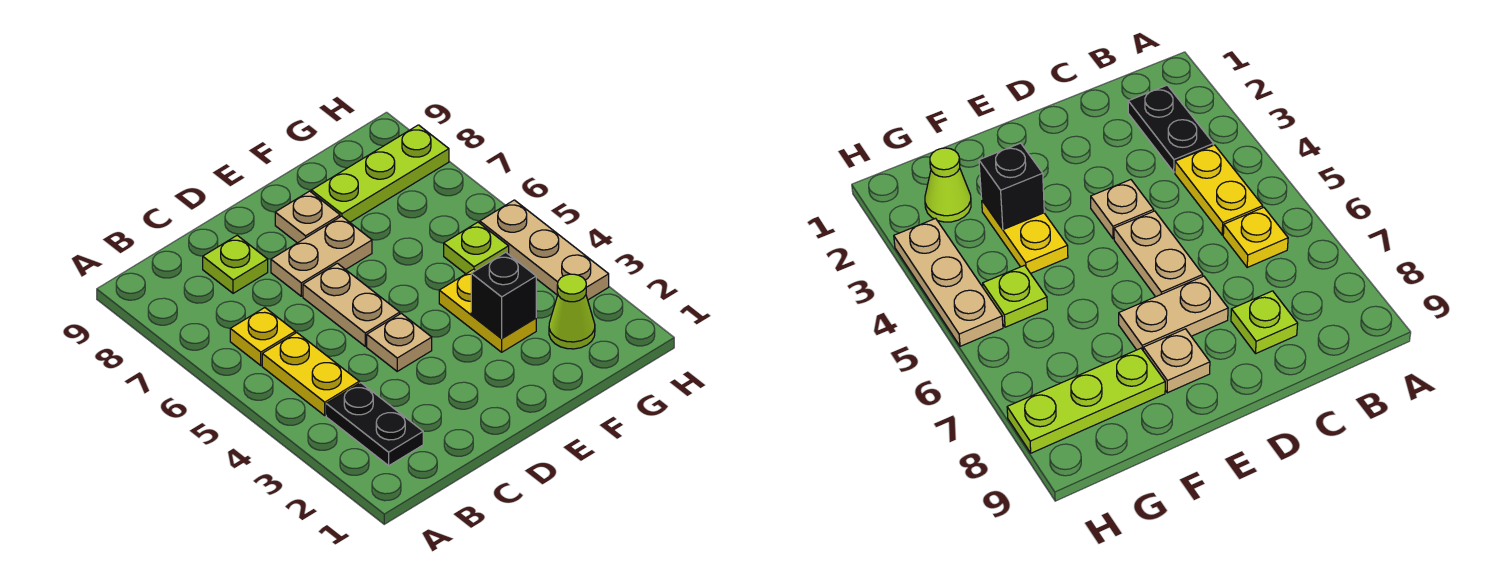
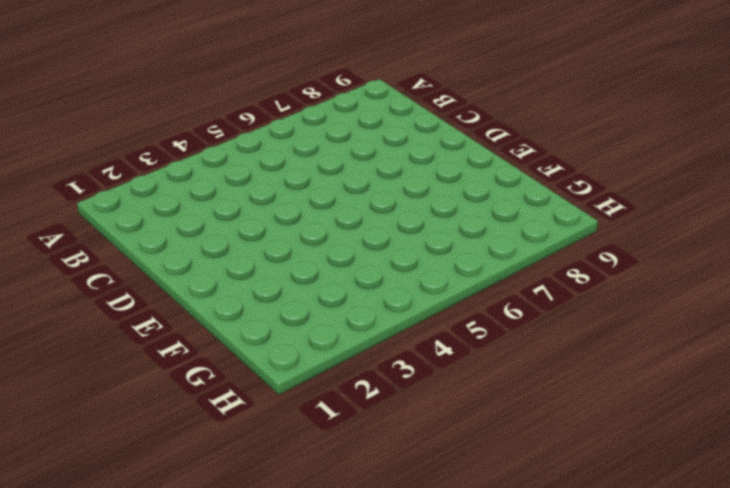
none -> black 1x2 plate [326,383,423,466]
none -> yellow 1x2 plate [262,333,359,415]
none -> yellow 1x1 plate [230,308,295,365]

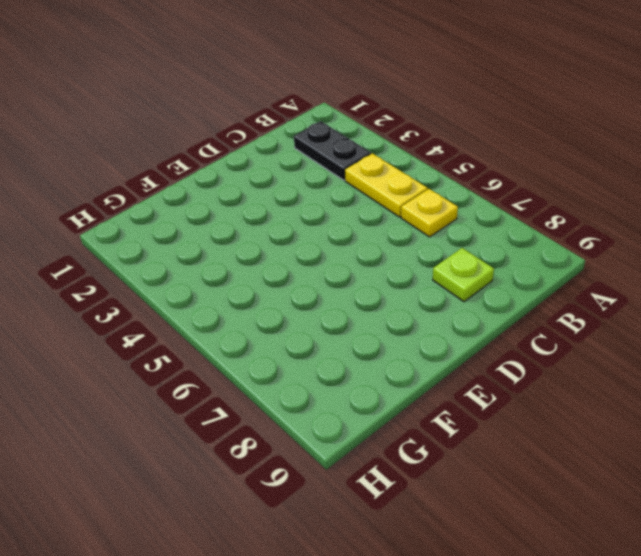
none -> tan 1x1 plate [367,313,432,371]
none -> tan 1x2 plate [303,263,400,346]
none -> tan 1x2 plate [271,216,372,296]

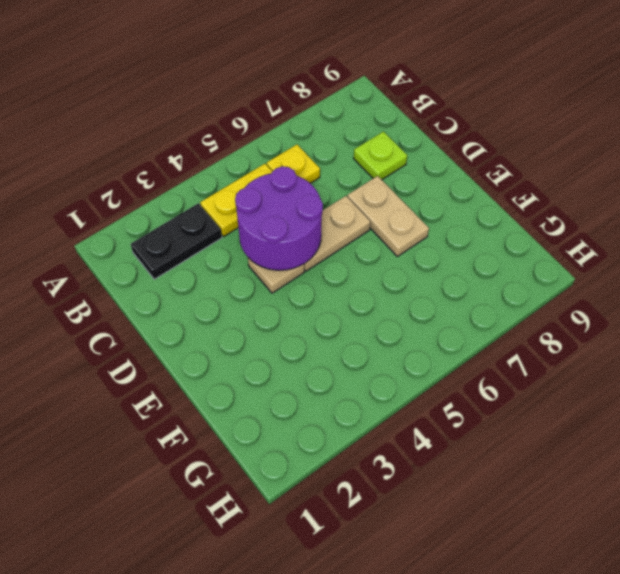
purple 2x2 round brick [235,166,323,270] -> none
none -> tan 1x1 plate [275,191,340,243]
none -> yellow 1x2 plate [439,269,536,352]
none -> lime 1x3 plate [311,125,449,222]

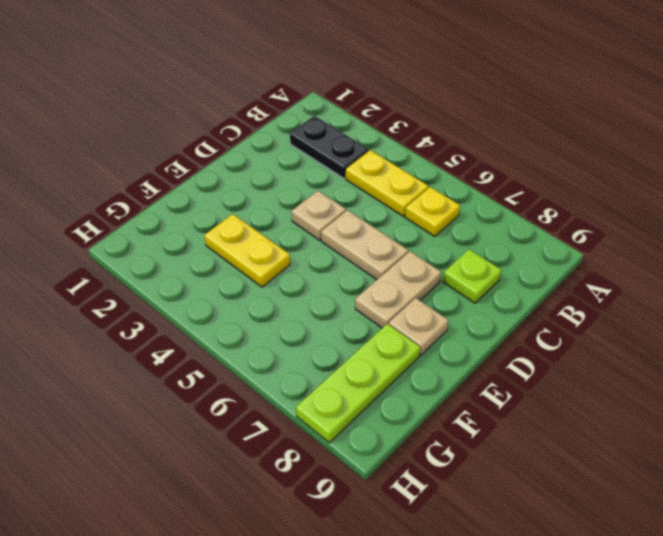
none -> lime 1x1 cone [549,274,595,349]
none -> lime 1x1 plate [444,222,509,274]
none -> tan 1x3 plate [480,200,609,300]

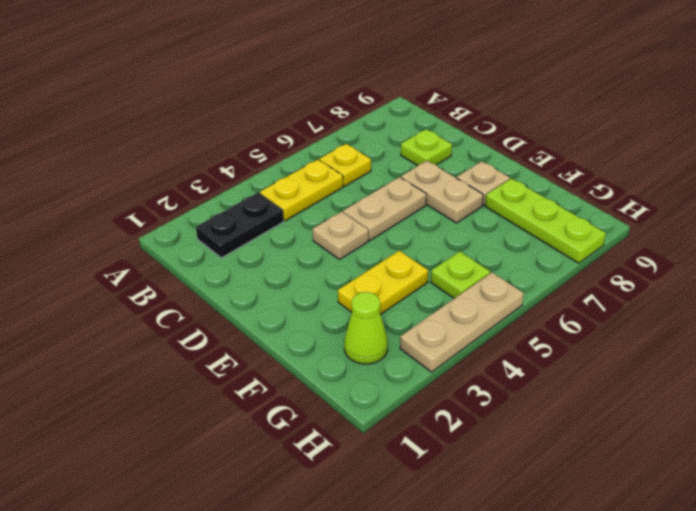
none -> black 1x1 brick [471,252,536,338]

